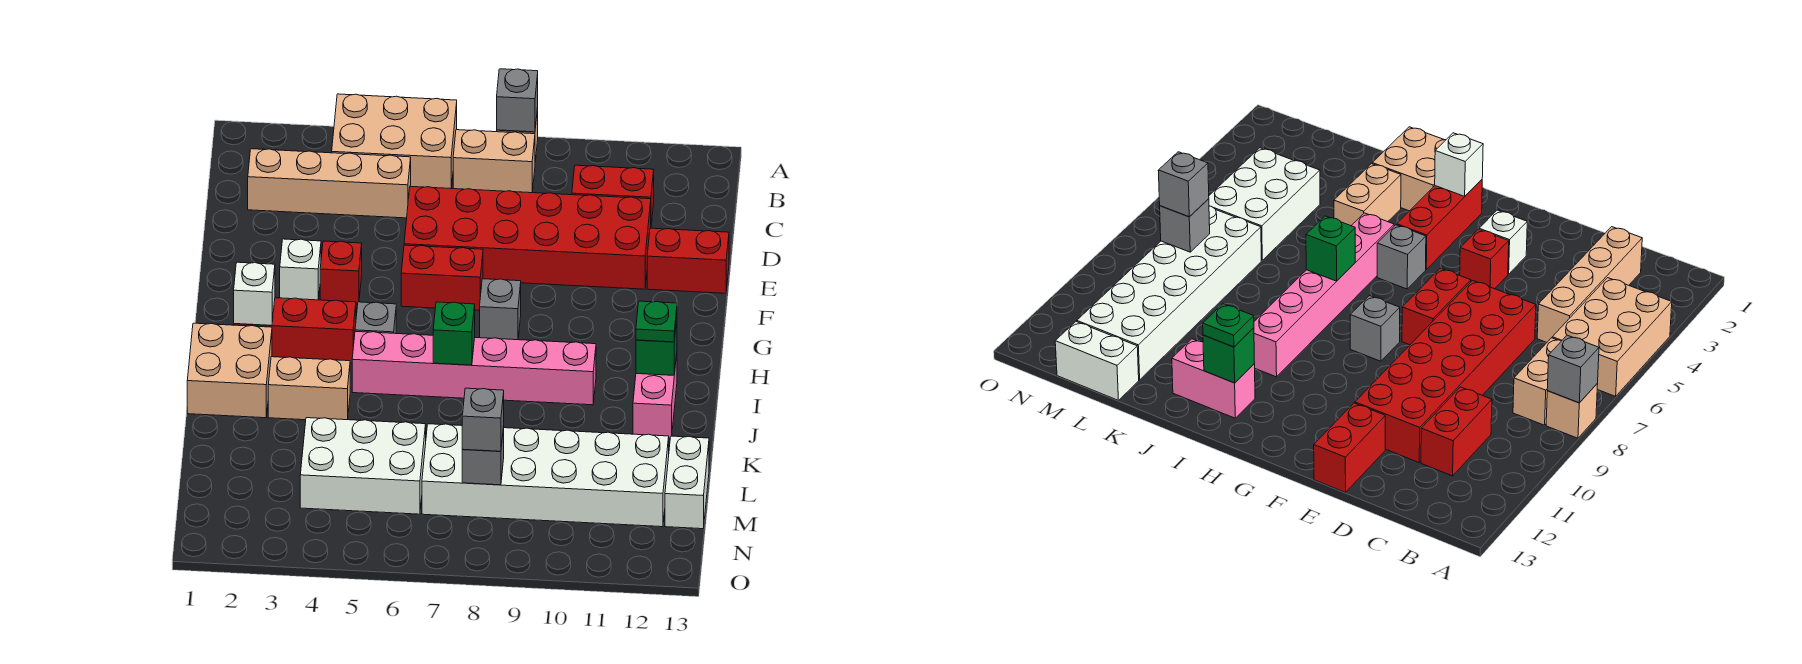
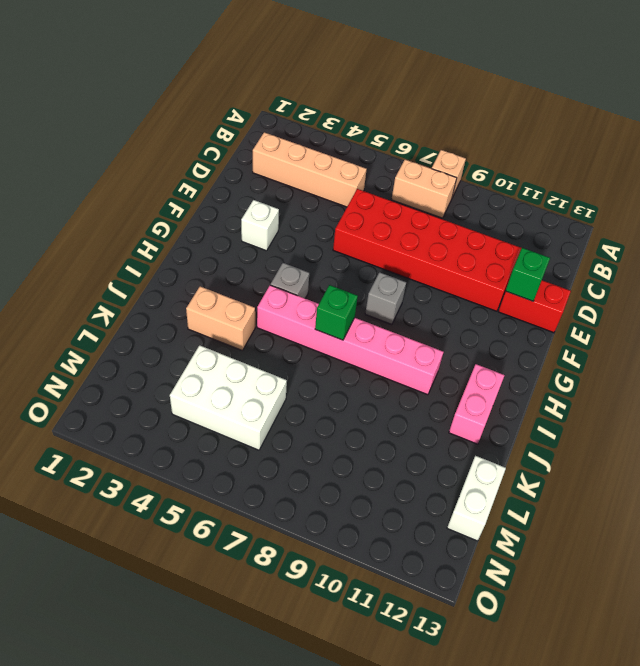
green 1x1 brick [506,248,550,301] -> green 1x1 brick moved to [636,321,677,375]
none -> tan 2x3 brick [332,94,457,189]
none -> red 1x2 brick [572,165,654,225]
none -> red 1x1 brick [320,241,362,304]

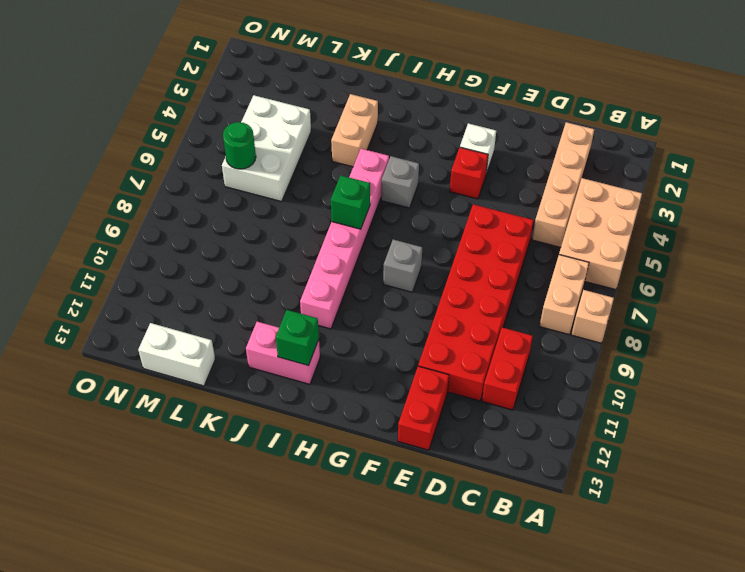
green 1x1 round brick [223,122,256,169] -> none
none -> red 1x2 brick [401,245,483,310]
none -> red 1x3 brick [234,298,356,363]
none -> tan 2x2 brick [187,323,272,418]

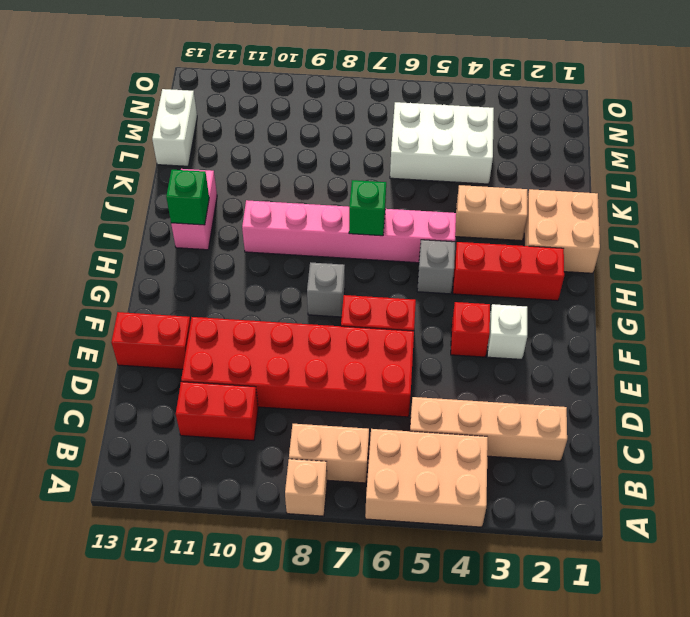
none -> white 2x6 brick [422,424,669,527]
none -> grey 1x1 brick [497,69,538,132]
none -> white 1x1 brick [234,262,275,325]

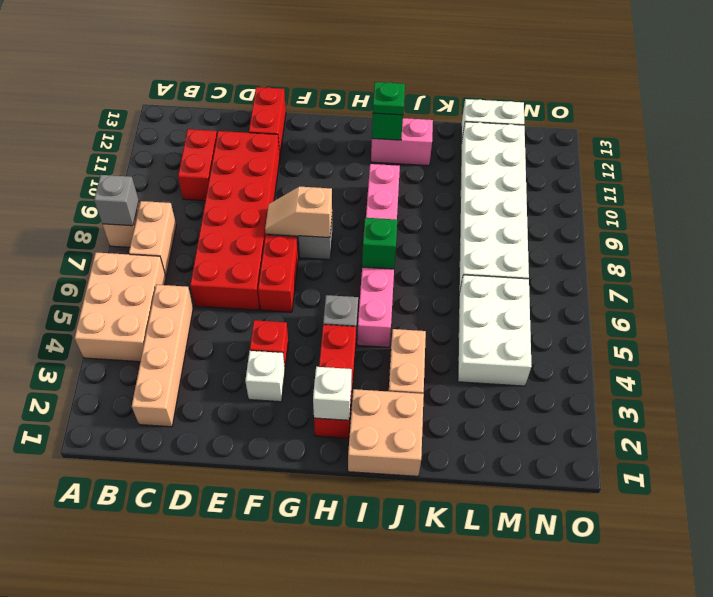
tan 1x2 slope [265,187,332,238] -> none
none -> grey 1x1 brick [462,426,504,485]
none -> grey 1x1 brick [462,388,504,451]

